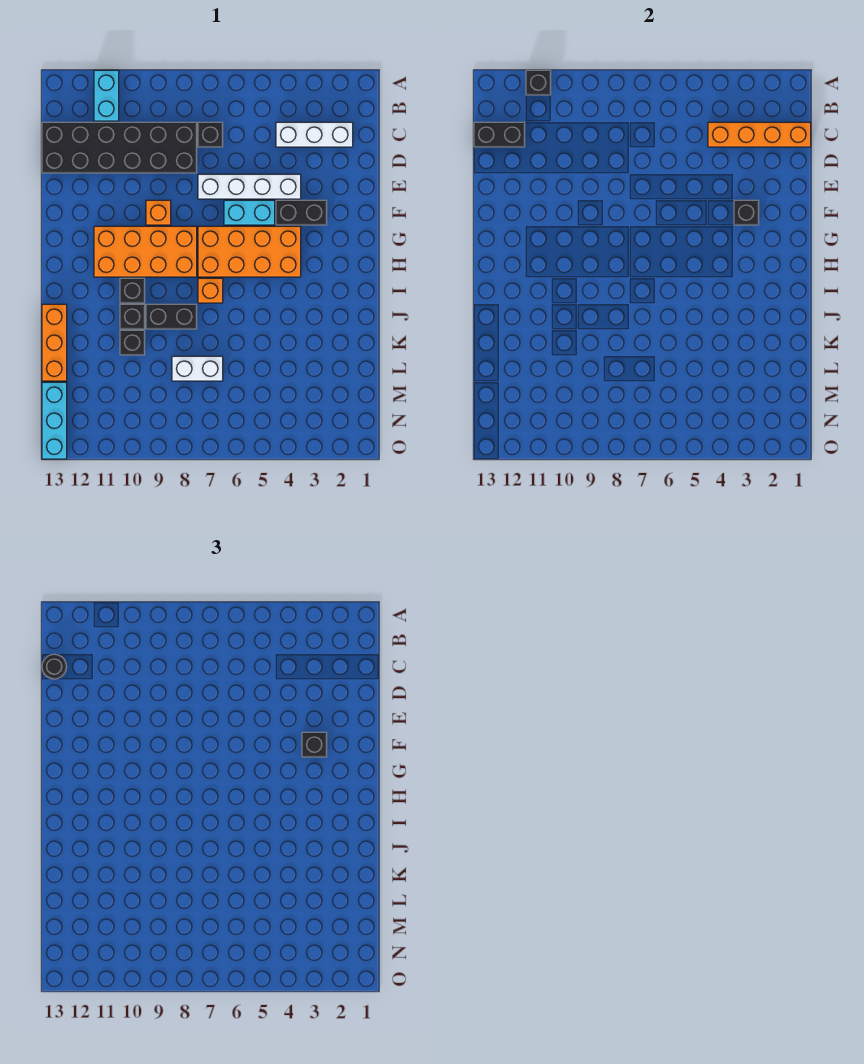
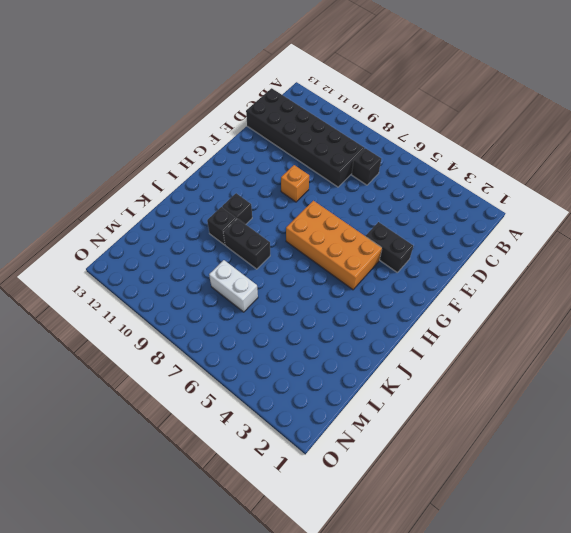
none -> cyan 1x2 brick [94,70,119,121]
none -> white 1x3 brick [276,122,353,147]
none -> white 1x4 brick [198,174,301,199]

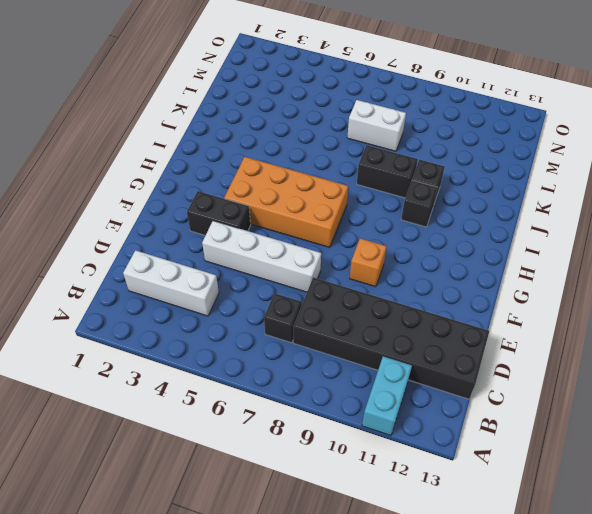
none -> cyan 1x2 brick [224,200,275,225]
none -> orange 2x4 brick [94,226,197,277]
none -> orange 1x1 brick [198,278,223,303]

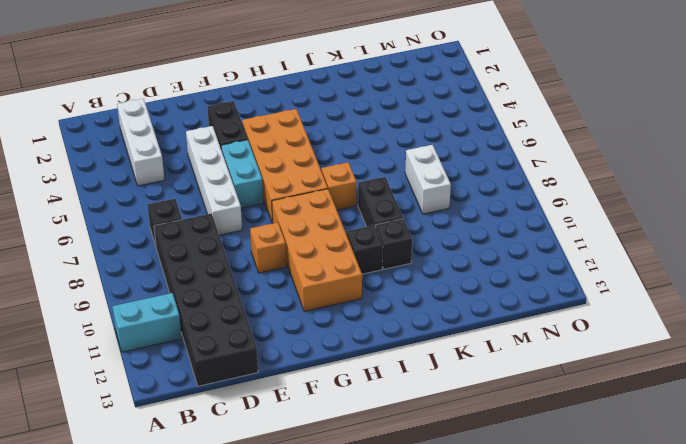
none -> orange 1x3 brick [42,304,67,381]
none -> black 1x1 brick [120,330,145,355]
none -> cyan 1x3 brick [42,382,67,459]

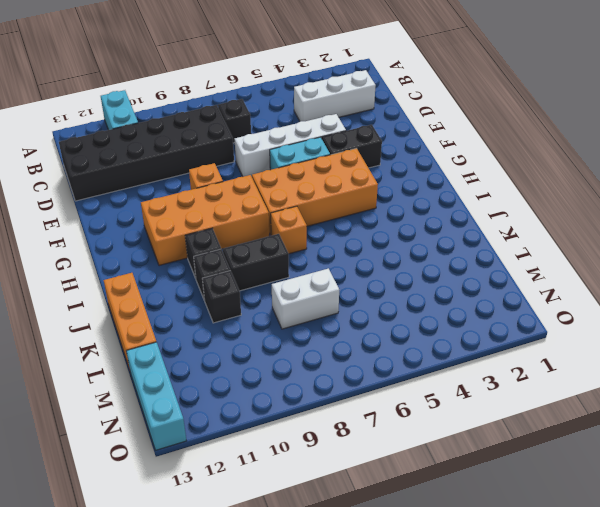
none -> black 1x1 brick [526,70,551,95]
none -> orange 1x4 brick [708,122,811,147]
none -> black 1x2 brick [474,122,525,147]

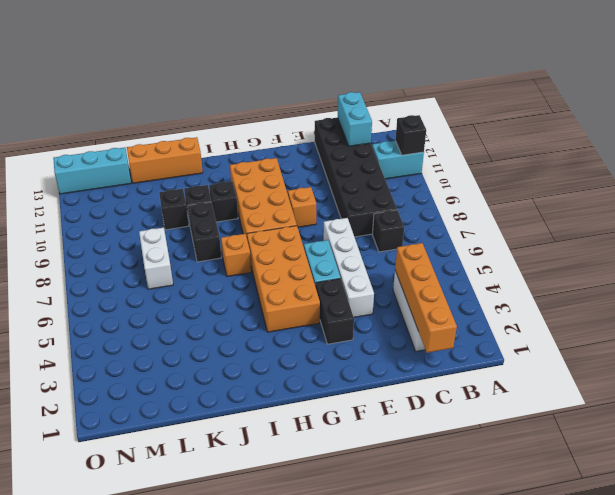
cyan 1x2 brick [338,92,372,146] -> black 1x2 brick [474,122,525,147]
none -> black 1x1 brick [734,200,759,225]
none -> black 1x1 round brick [42,654,67,679]
none -> black 1x1 brick [302,732,327,757]

